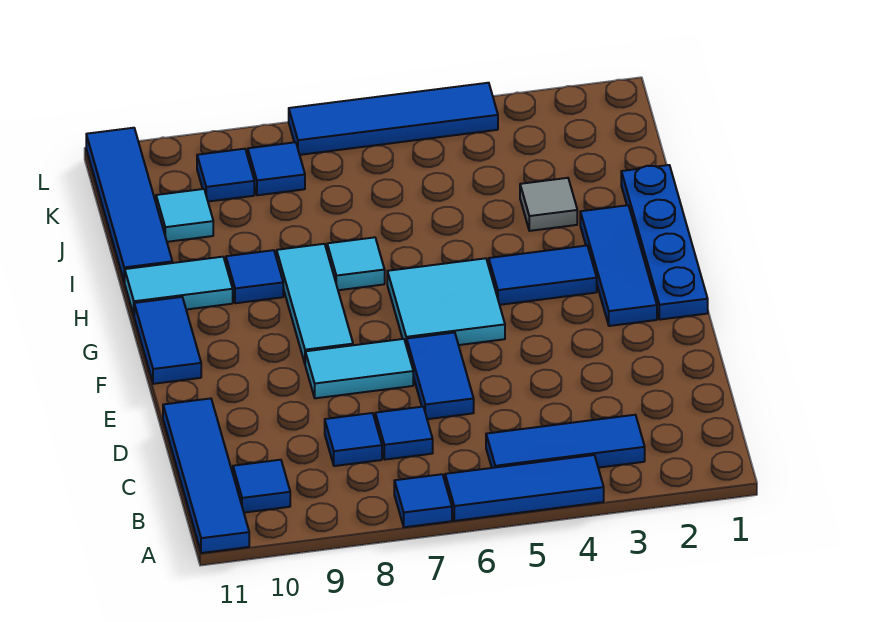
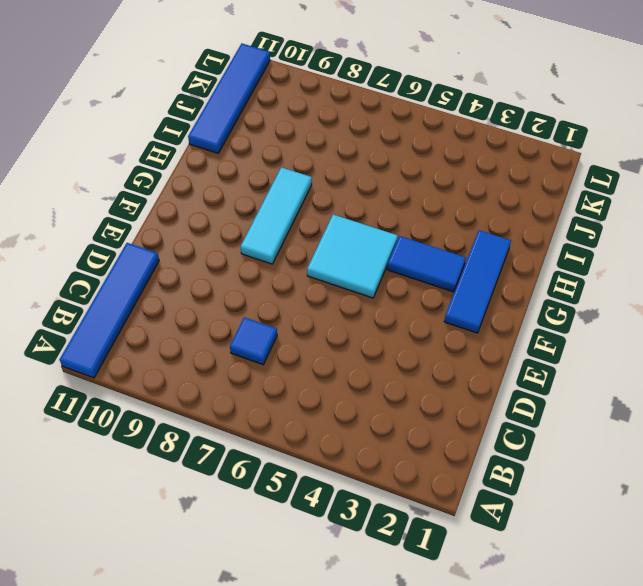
none -> blue 1x3 tile [445,455,604,521]
none -> blue 1x1 tile [394,474,452,527]
none -> blue 1x3 tile [486,415,645,468]

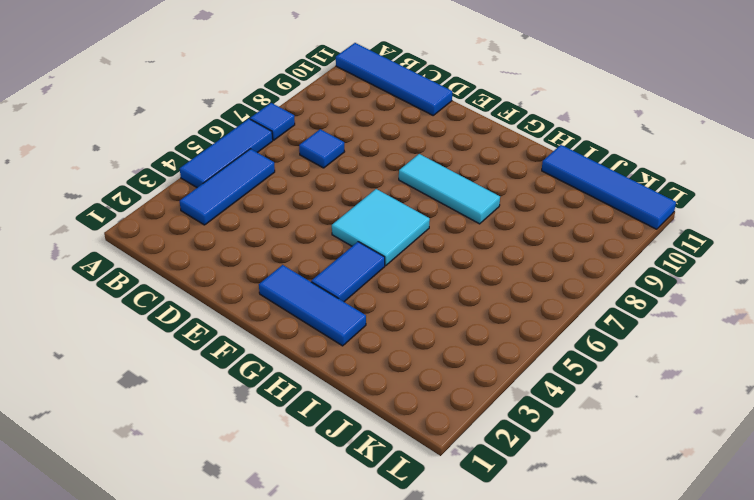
none -> blue 1x1 tile [233,460,290,513]
none -> blue 1x1 tile [325,413,382,466]
none -> blue 1x2 tile [407,332,474,419]

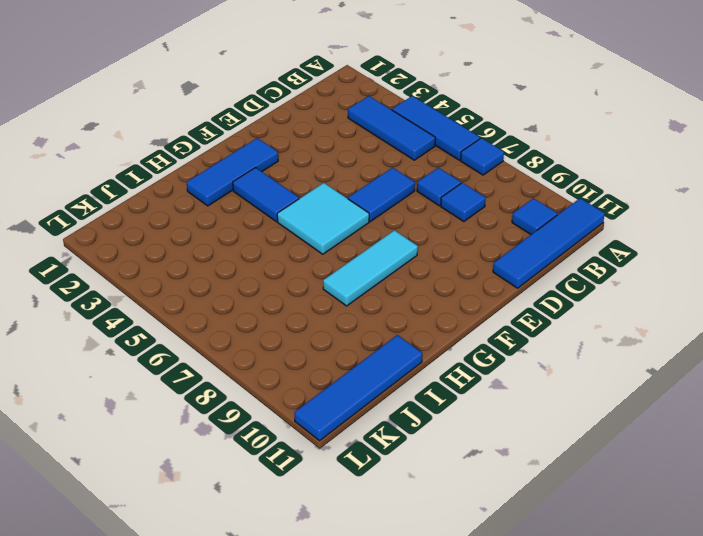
none -> cyan 1x2 tile [305,339,413,398]
none -> blue 1x4 plate [621,165,708,320]
none -> blue 1x2 tile [134,297,201,384]

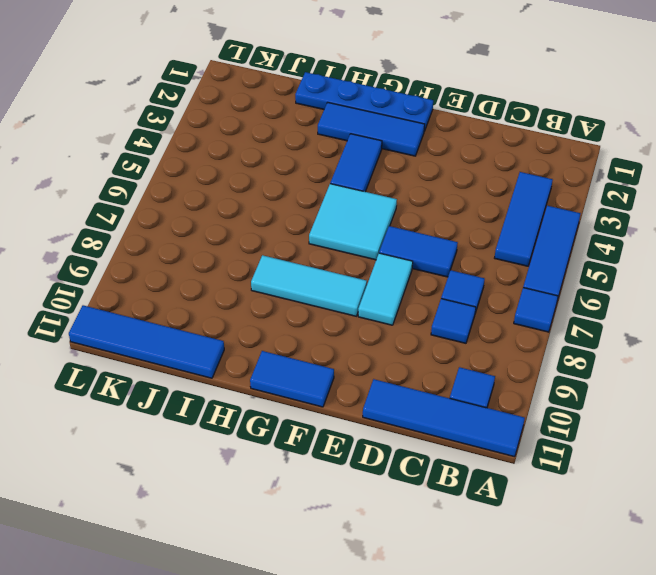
none -> cyan 1x1 tile [327,237,385,290]
none -> blue 1x1 tile [226,250,283,303]
none -> cyan 1x2 tile [125,257,233,315]

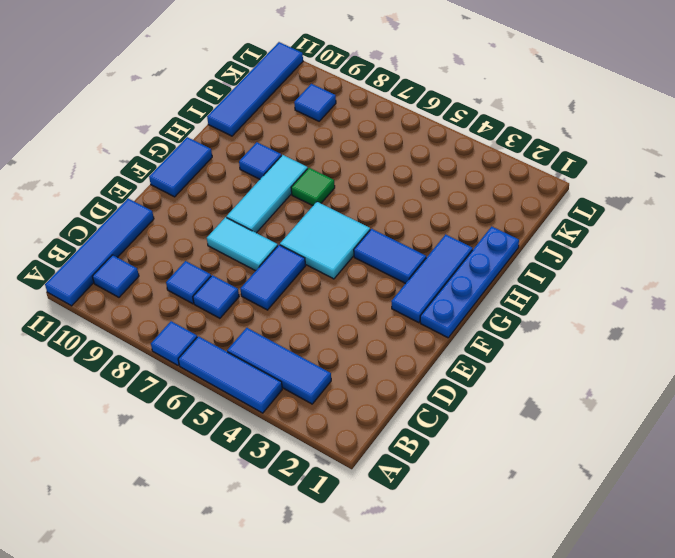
green 1x1 tile [291,168,335,206] -> cyan 1x1 tile [327,237,385,290]
none -> cyan 1x2 tile [125,257,233,315]
none -> grey 1x1 tile [520,178,577,231]
none -> cyan 1x1 tile [156,189,213,242]

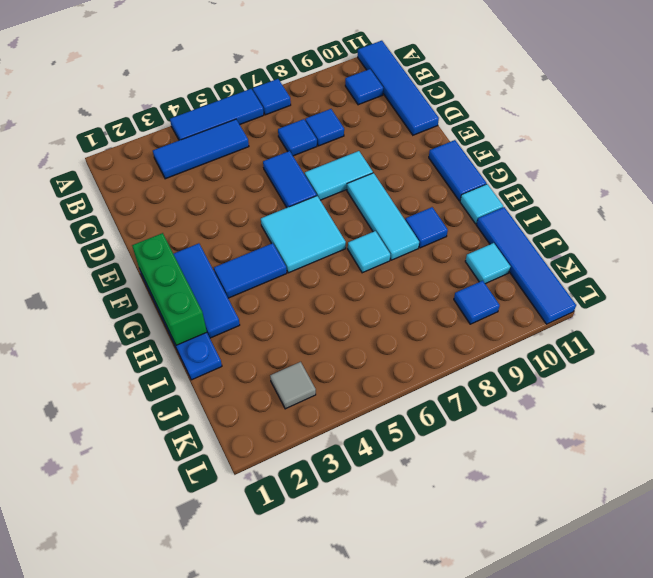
green 1x3 brick [132,233,207,345] -> none
cyan 1x1 tile [460,184,503,224] -> cyan 1x2 tile [125,257,233,315]
grey 1x1 tile [270,362,316,409] -> grey 1x1 tile moved to [520,178,577,231]
none -> blue 1x1 tile [248,142,305,195]
none -> blue 1x4 tile [289,83,498,155]

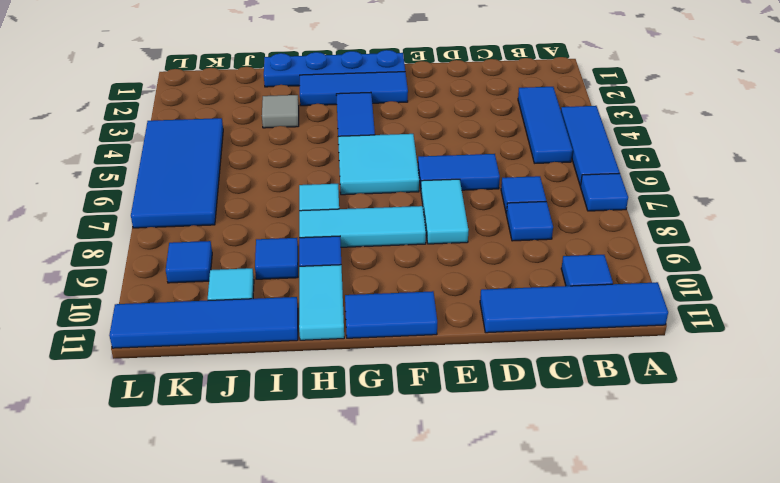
blue 1x1 tile [255,238,298,279] -> blue 1x1 tile moved to [248,142,305,195]
blue 2x4 tile [131,118,223,228] -> blue 1x4 tile [289,83,498,155]

